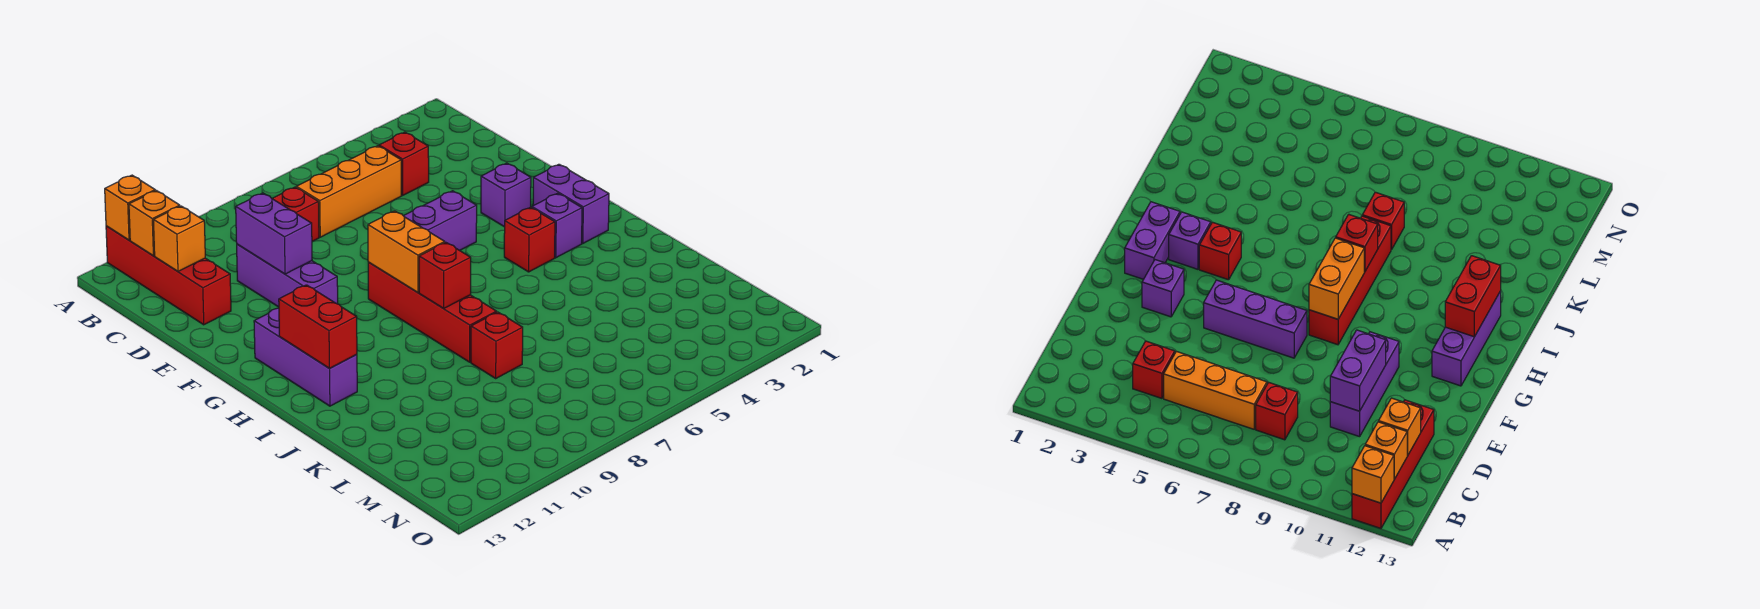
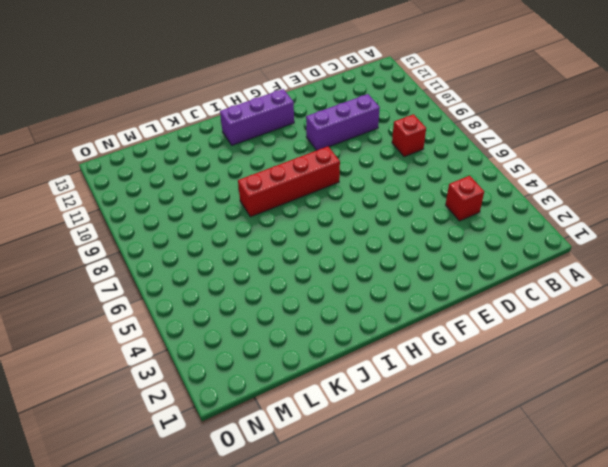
none -> red 1x4 brick [106,226,231,325]
none -> orange 1x3 brick [296,146,401,237]
none -> purple 1x1 brick [481,163,531,227]

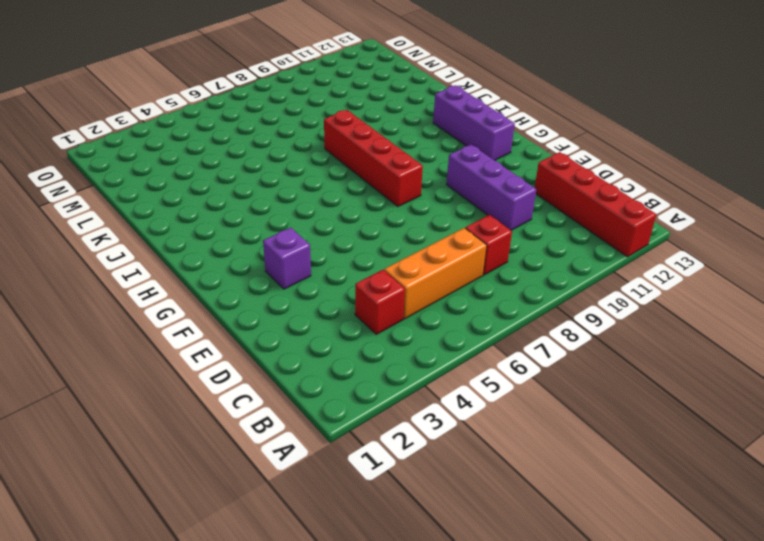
none -> purple 1x3 brick [404,191,477,250]
none -> purple 1x2 brick [533,164,609,244]
none -> purple 1x1 brick [532,193,582,258]

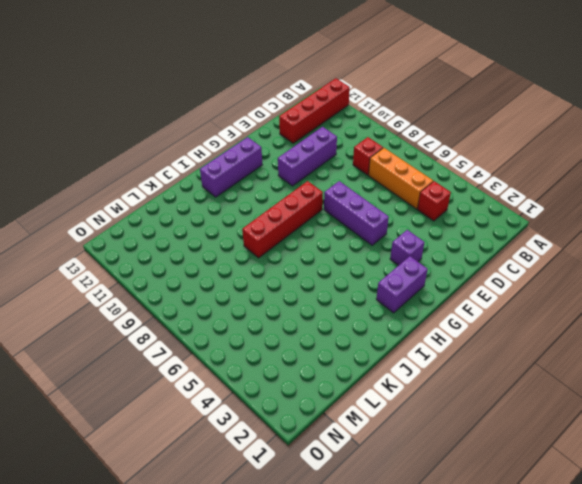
none -> purple 1x1 brick [532,193,582,258]
none -> red 1x1 brick [504,207,555,272]
none -> red 1x1 brick [471,312,523,378]

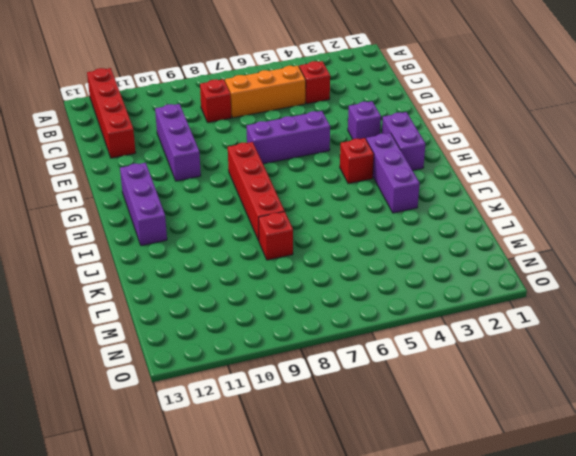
purple 1x3 brick [366,133,420,213] -> purple 1x1 brick [532,193,582,258]
none -> orange 1x1 brick [105,175,155,240]
none -> orange 1x1 brick [129,190,180,256]
none -> orange 1x1 brick [153,206,205,271]

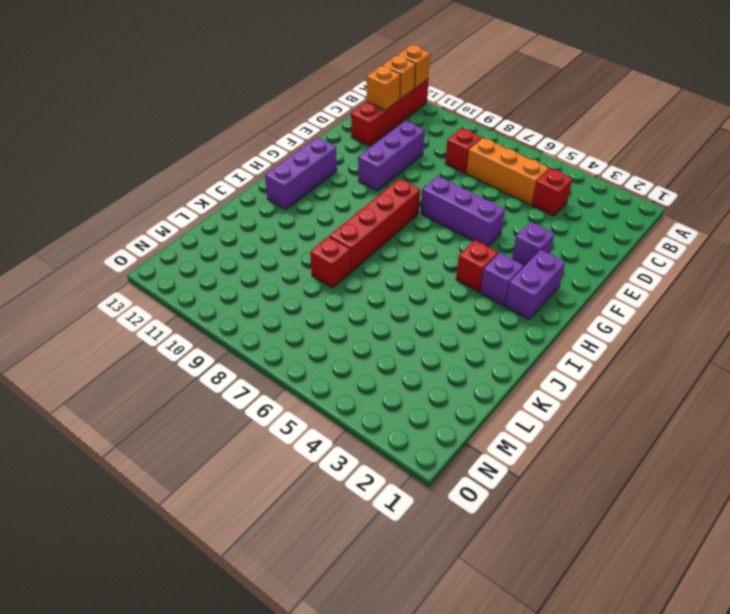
none -> purple 1x2 brick [236,193,312,274]
none -> orange 1x2 brick [368,211,445,293]
none -> red 1x2 brick [279,285,357,369]

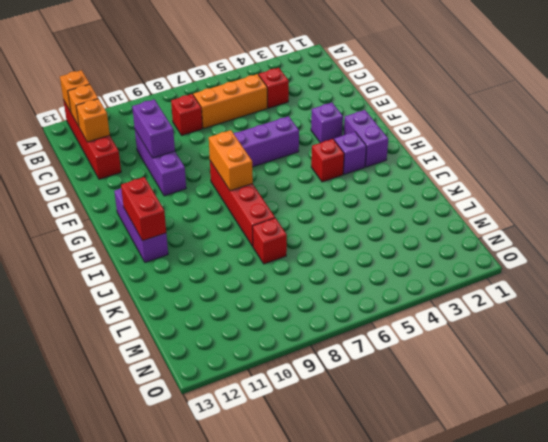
none -> red 1x1 brick [419,242,471,309]

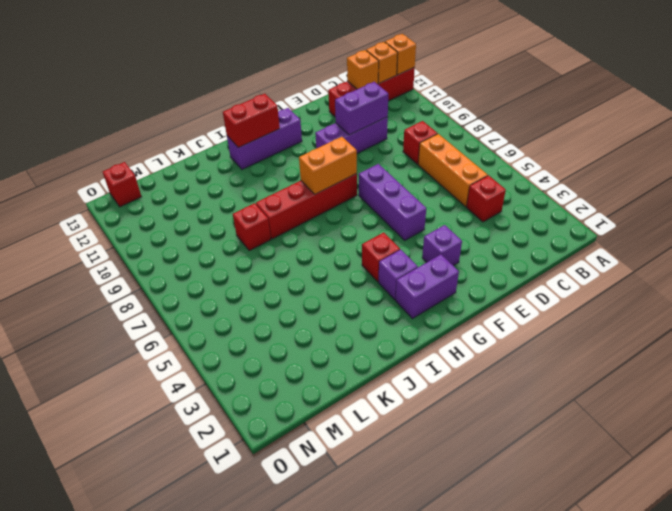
red 1x1 brick [103,162,142,207] -> red 1x1 brick moved to [419,242,471,309]

